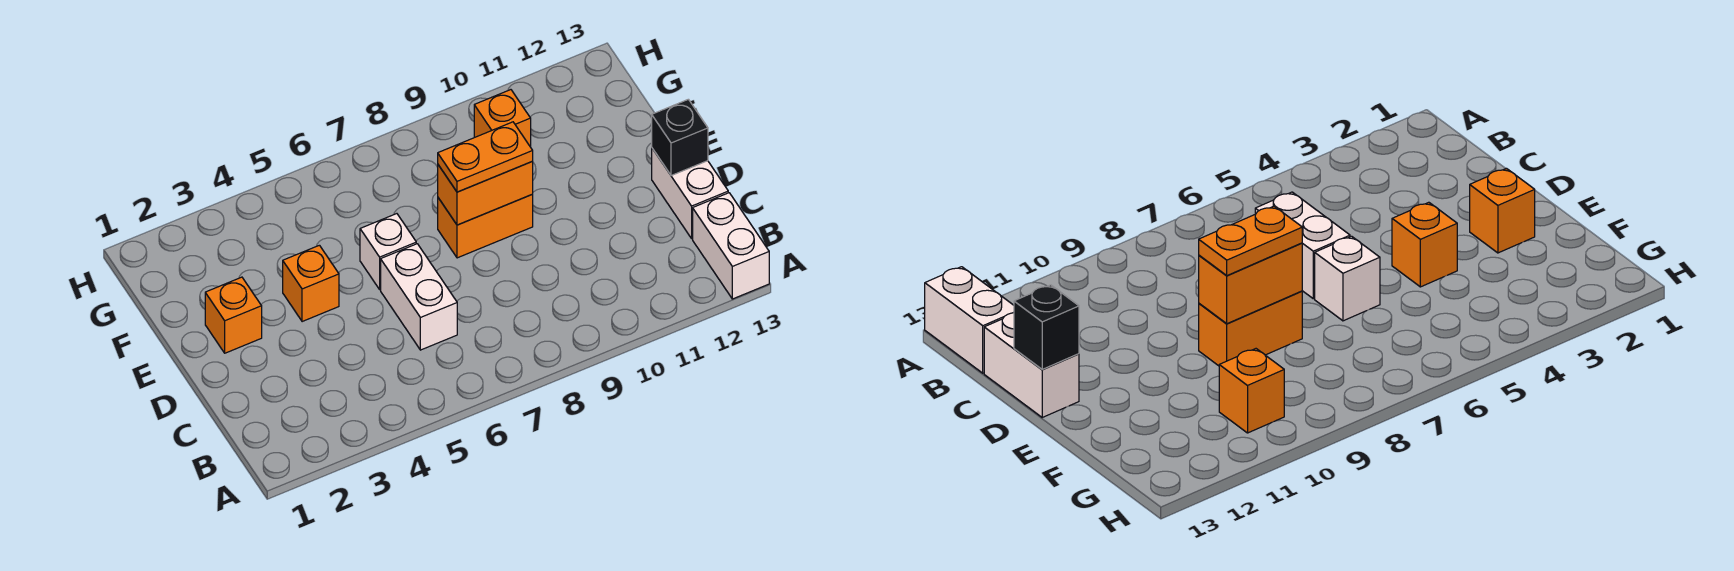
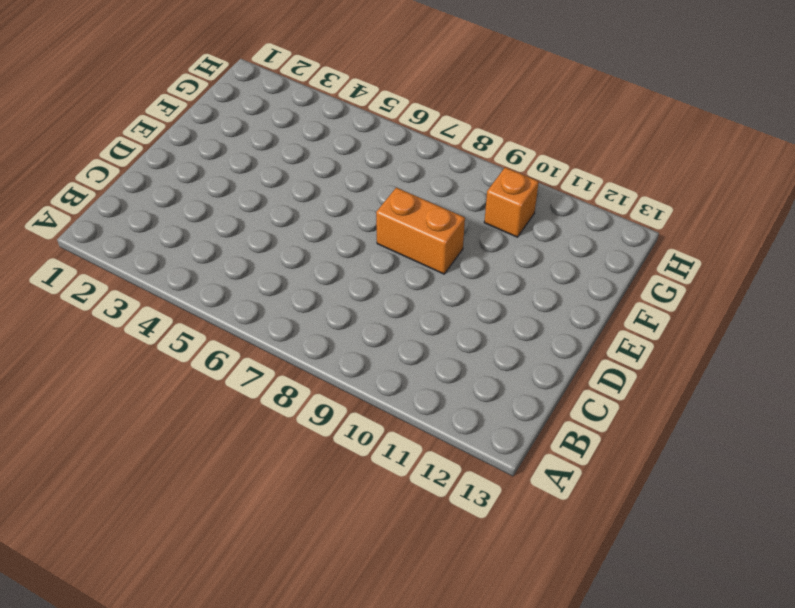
none -> white 1x2 brick [693,193,769,299]
none -> white 1x2 brick [381,244,457,350]

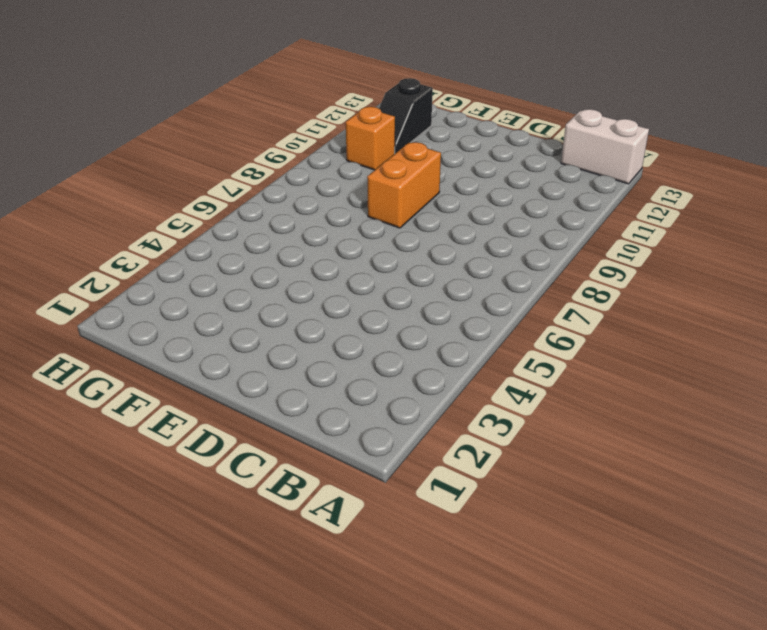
black 1x2 slope [379,78,433,153] -> none
none -> white 1x2 brick [381,244,457,350]
none -> white 1x2 brick [652,148,728,238]

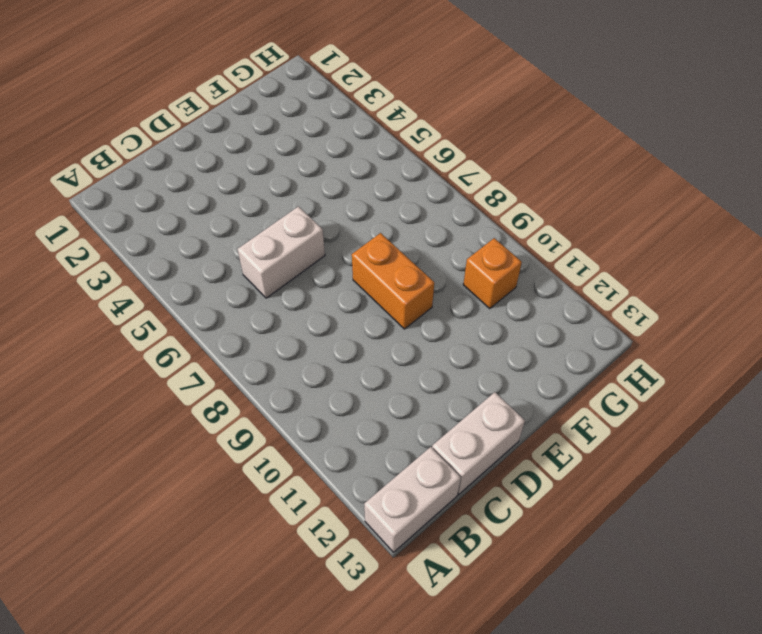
none -> orange 1x1 brick [205,277,262,353]
none -> orange 1x1 brick [283,245,339,322]

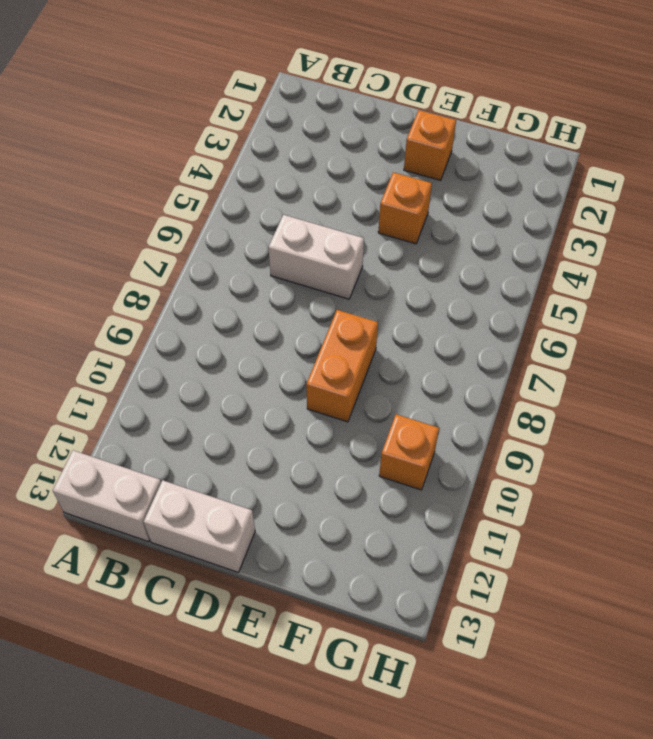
none -> white 1x1 brick [360,214,416,289]
none -> black 1x1 brick [652,99,708,176]

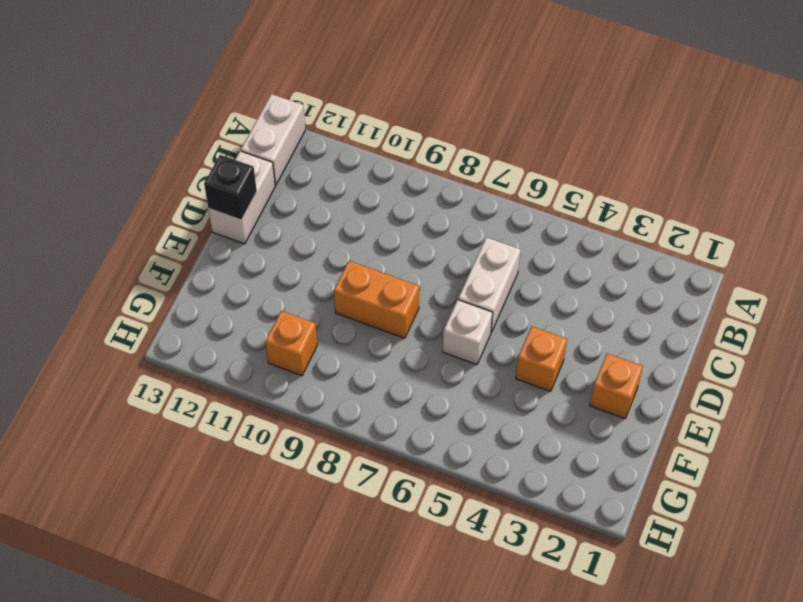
none -> orange 1x2 brick [438,161,533,225]
none -> orange 1x2 plate [438,122,533,192]

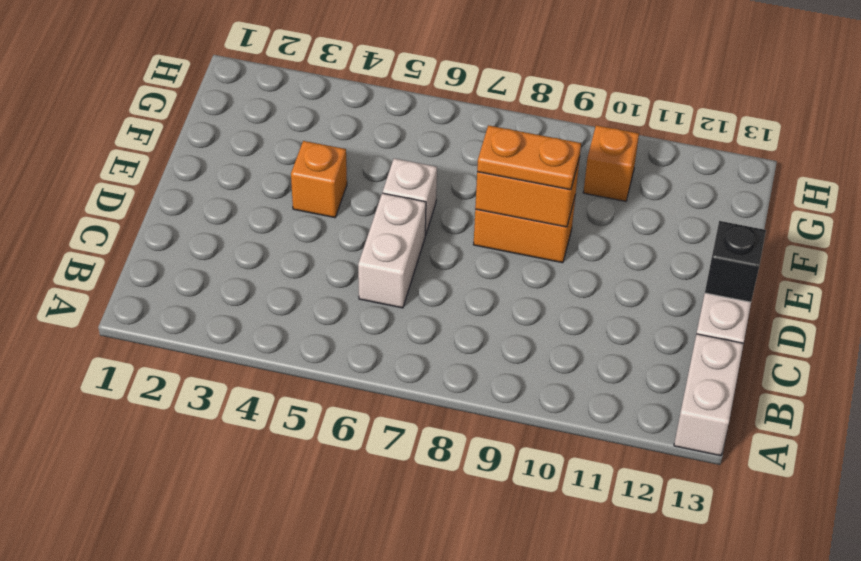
none -> orange 1x1 brick [205,277,262,353]

